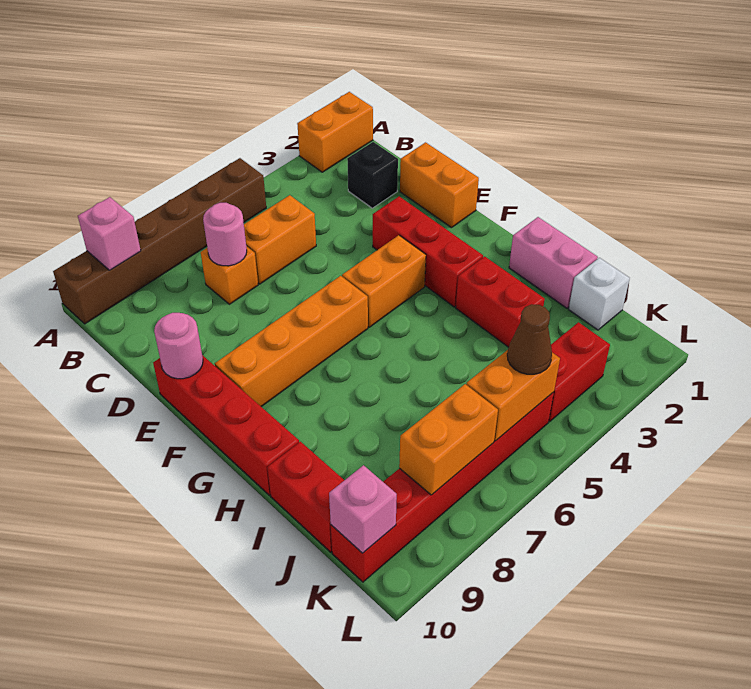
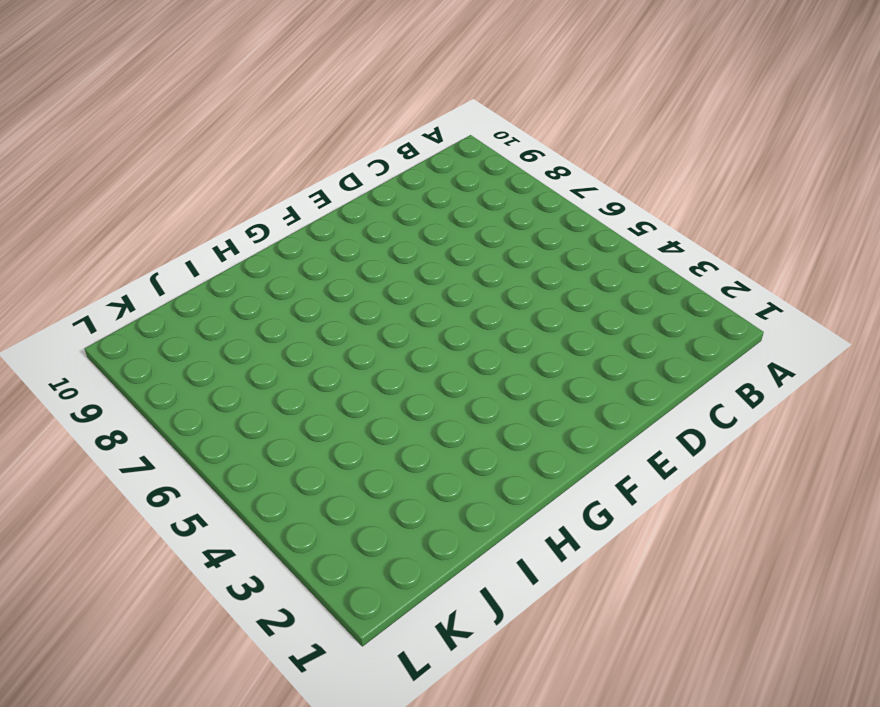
none -> orange 1x2 brick [297,92,373,172]
none -> brown 1x6 brick [53,158,266,324]
none -> black 1x1 brick [347,142,398,208]

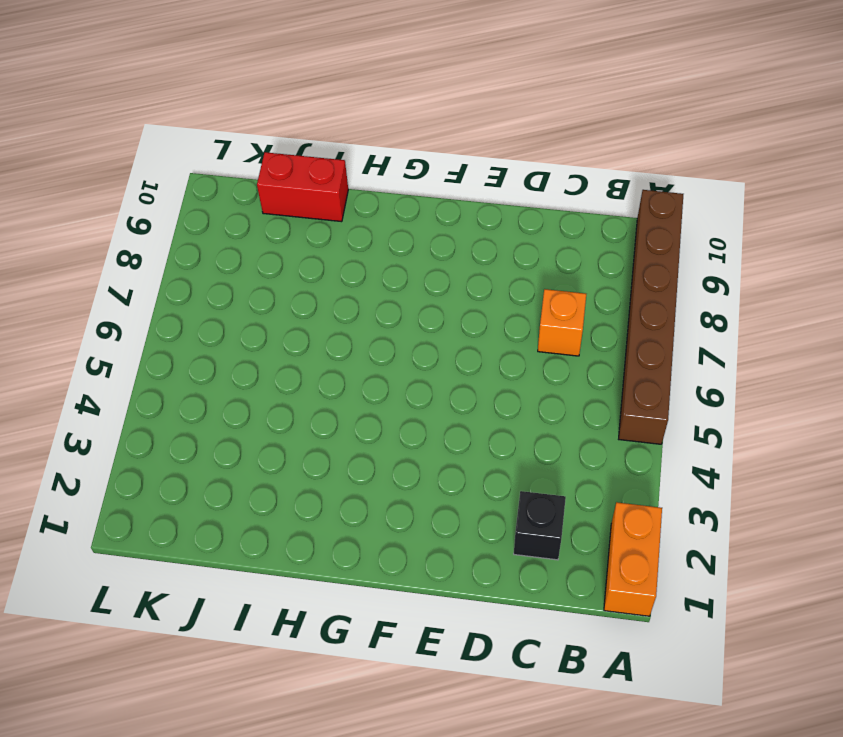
none -> orange 1x2 brick [244,195,316,284]
none -> orange 1x2 brick [400,142,479,228]
none -> red 1x3 brick [373,196,483,307]

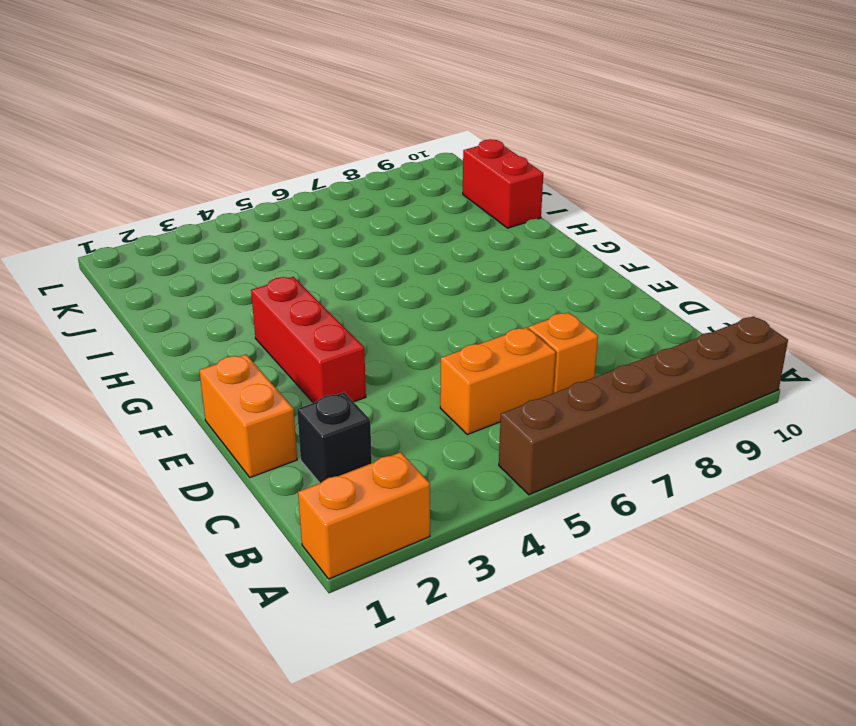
none -> red 1x4 brick [153,355,299,495]
none -> orange 1x2 brick [342,235,426,327]
none -> orange 1x4 brick [215,276,368,407]

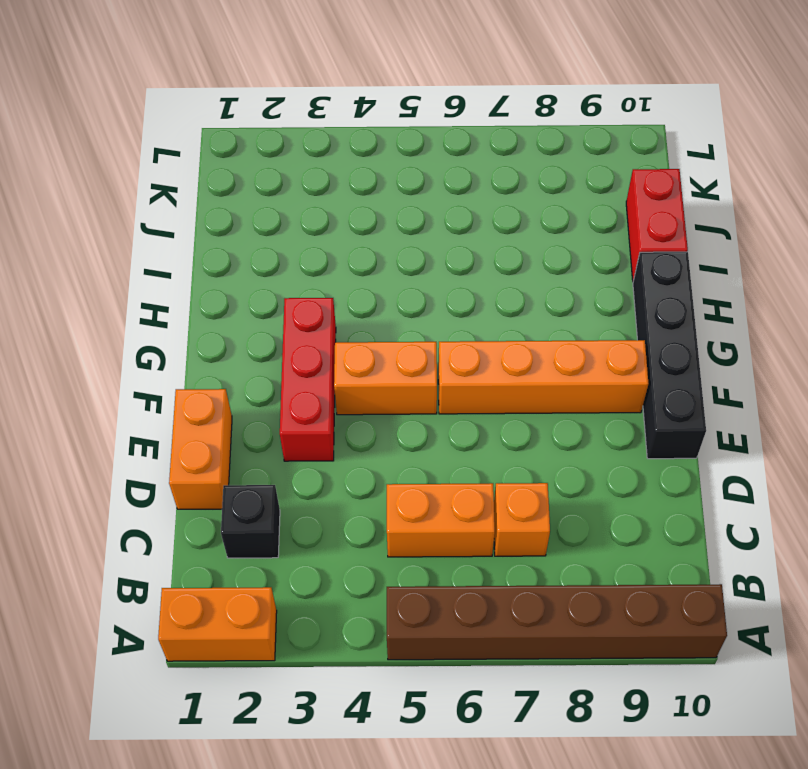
black 1x4 brick [633,252,706,459] -> red 1x4 brick [153,355,299,495]
none -> pink 1x2 brick [509,217,598,308]
none -> red 1x2 brick [456,256,545,347]
none -> white 1x1 brick [569,258,630,330]

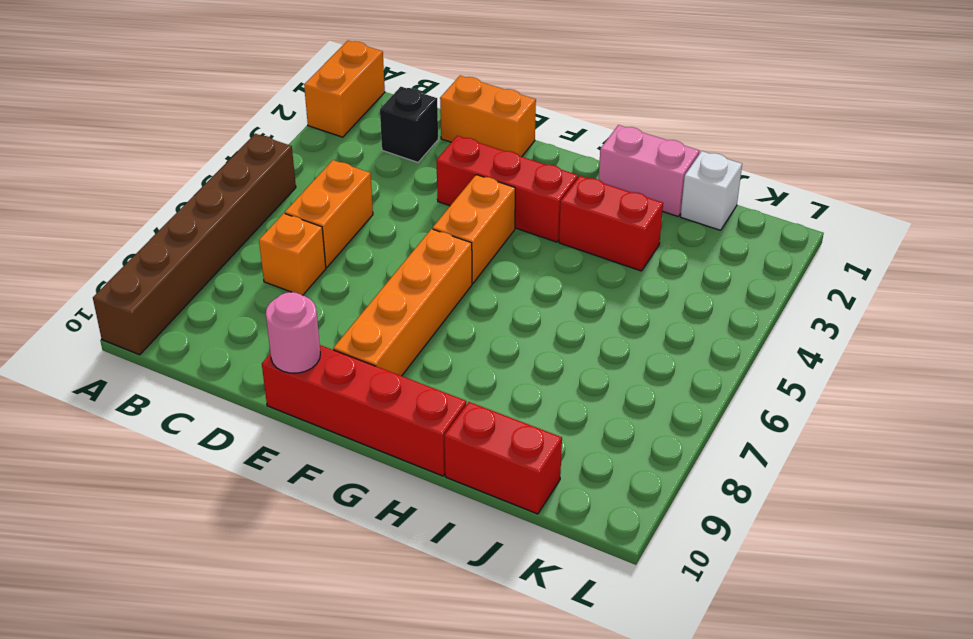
none -> red 1x2 brick [549,322,610,422]
none -> red 1x6 brick [331,392,554,582]
none -> pink 1x1 brick [78,197,141,270]

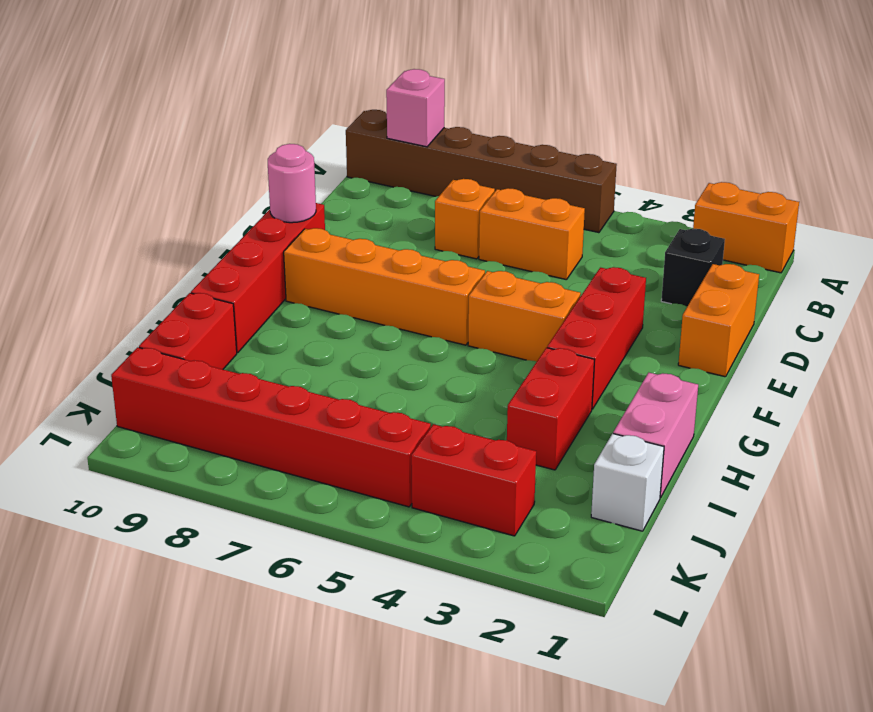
none -> pink 1x1 round brick [203,203,247,266]
none -> orange 1x2 brick [466,350,560,441]
none -> orange 1x2 brick [399,384,498,495]

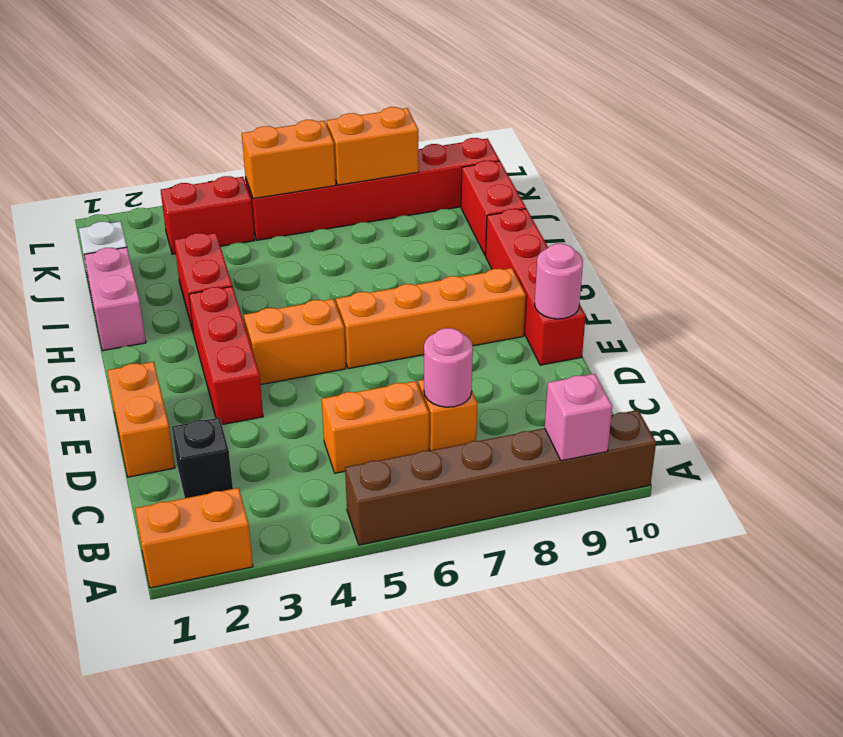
none -> pink 1x1 brick [329,465,397,553]
none -> brown 1x1 cone [507,304,552,374]

